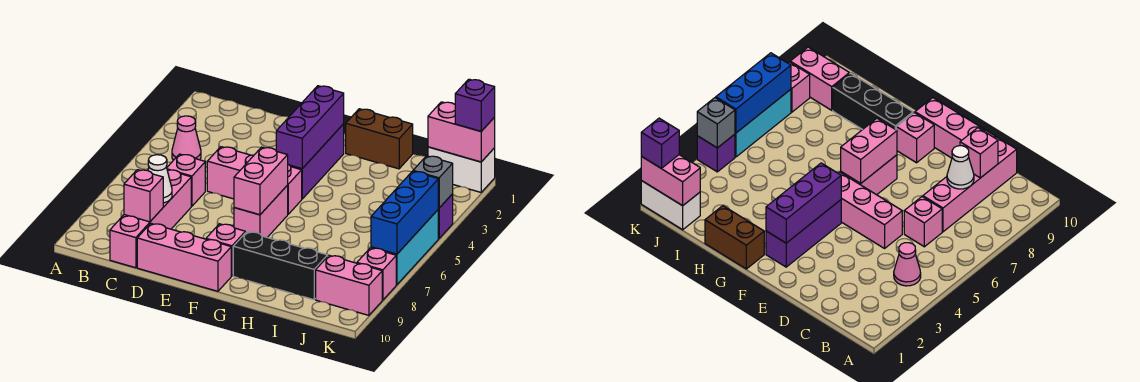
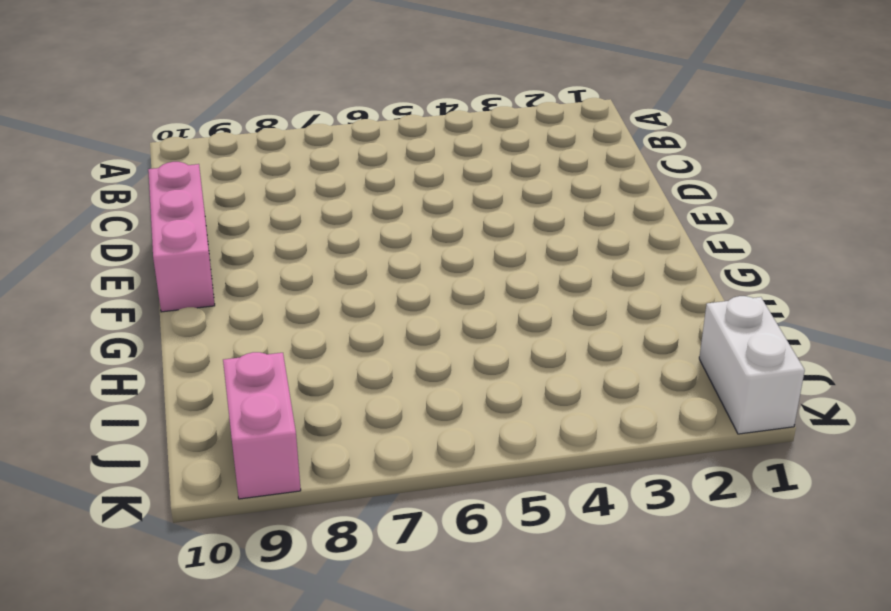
none -> pink 1x1 cone [172,116,201,160]
none -> pink 1x1 brick [167,154,205,206]
none -> pink 1x4 brick [110,170,191,268]

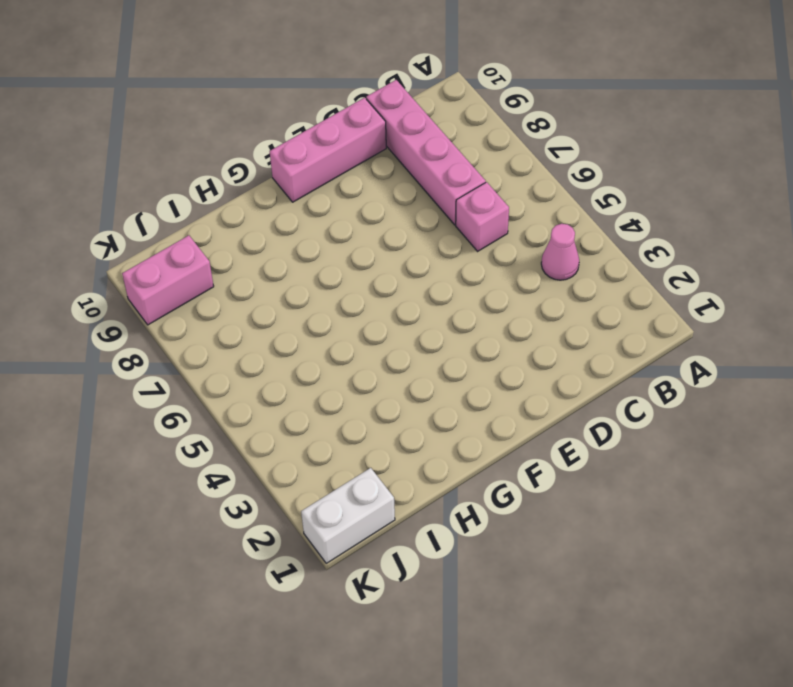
none -> pink 1x3 brick [207,147,302,214]
none -> purple 1x3 brick [290,124,344,199]
none -> pink 1x2 brick [234,185,288,237]

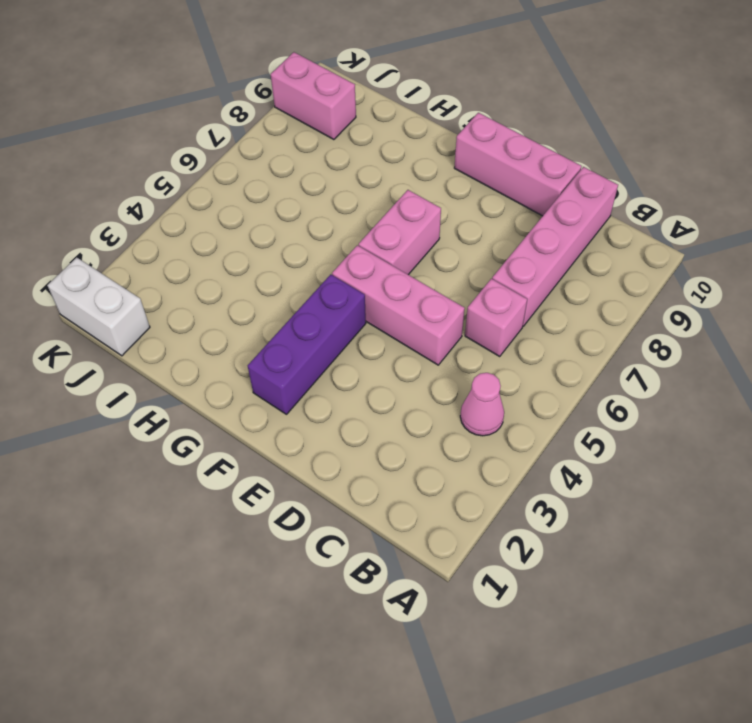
none -> pink 1x1 brick [206,224,245,276]
none -> brown 1x2 brick [346,109,413,169]
none -> black 1x3 brick [233,232,328,300]

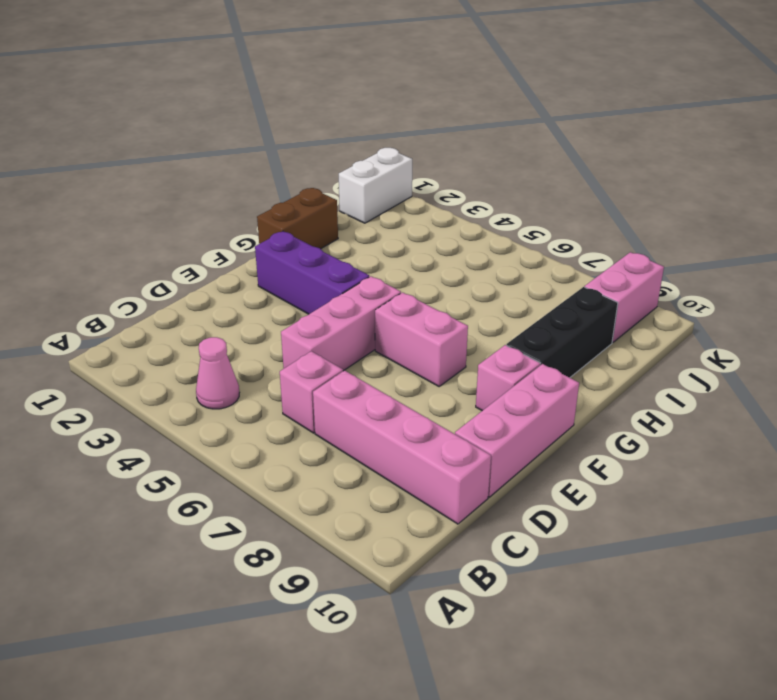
none -> purple 1x1 brick [438,194,453,239]
none -> cyan 1x3 brick [371,210,438,285]
none -> pink 1x1 brick [357,248,396,300]

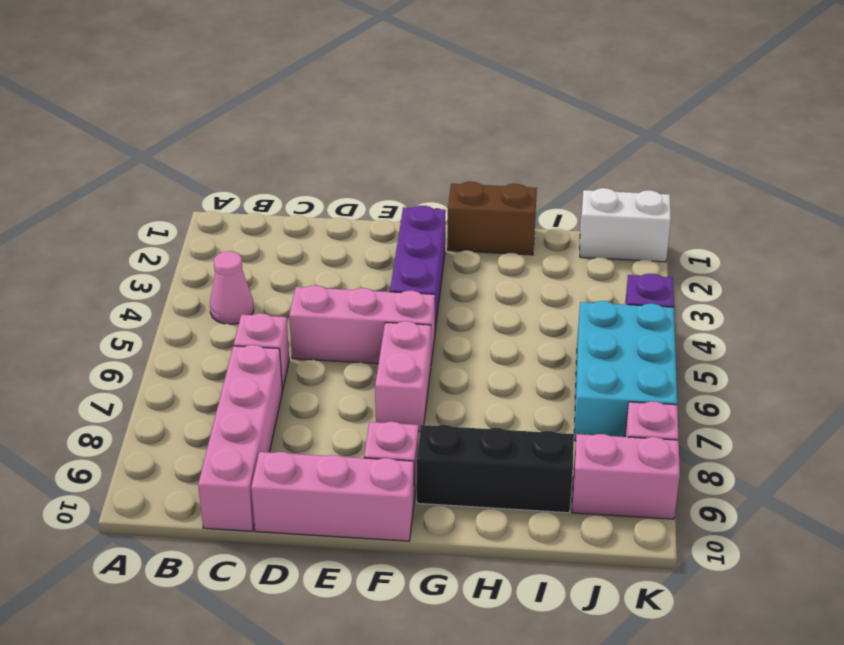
cyan 2x3 brick [574,301,677,441] -> cyan 1x3 brick [371,210,438,285]
none -> white 1x1 cone [148,155,172,203]
none -> pink 1x1 brick [124,170,163,222]
none -> purple 1x3 brick [276,86,344,169]

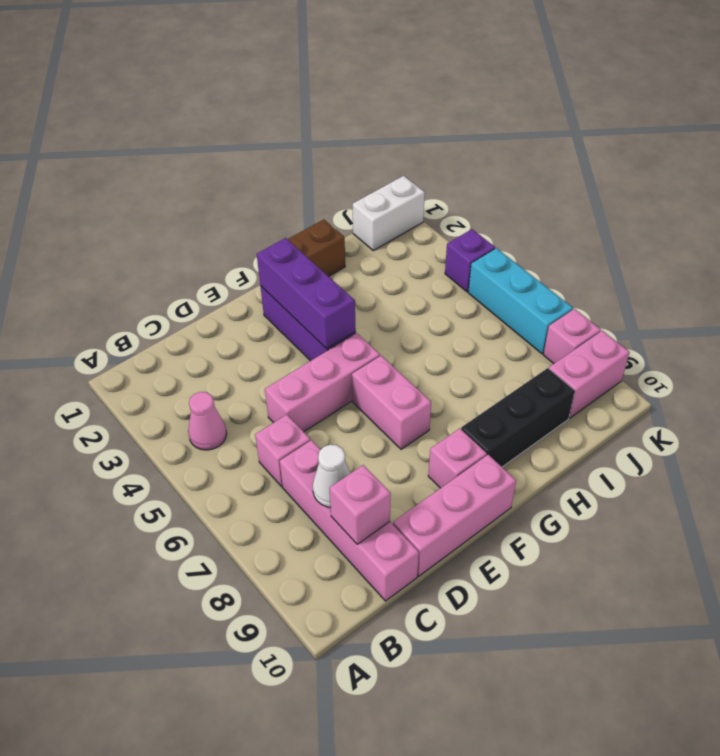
none -> pink 1x2 brick [234,147,288,215]
none -> pink 1x2 brick [428,102,495,162]
none -> grey 1x1 brick [413,156,453,208]

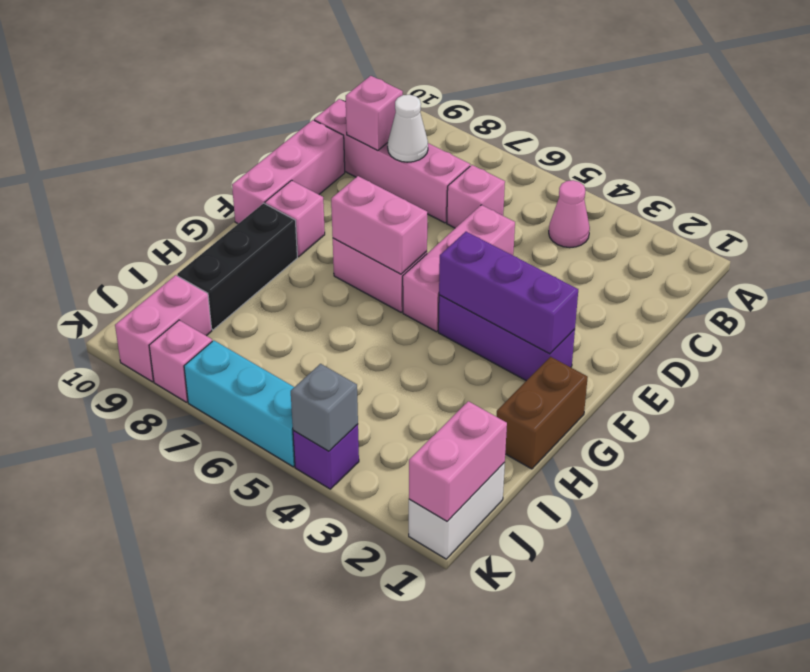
none -> blue 1x3 brick [371,171,438,254]
none -> purple 1x1 brick [455,79,495,131]

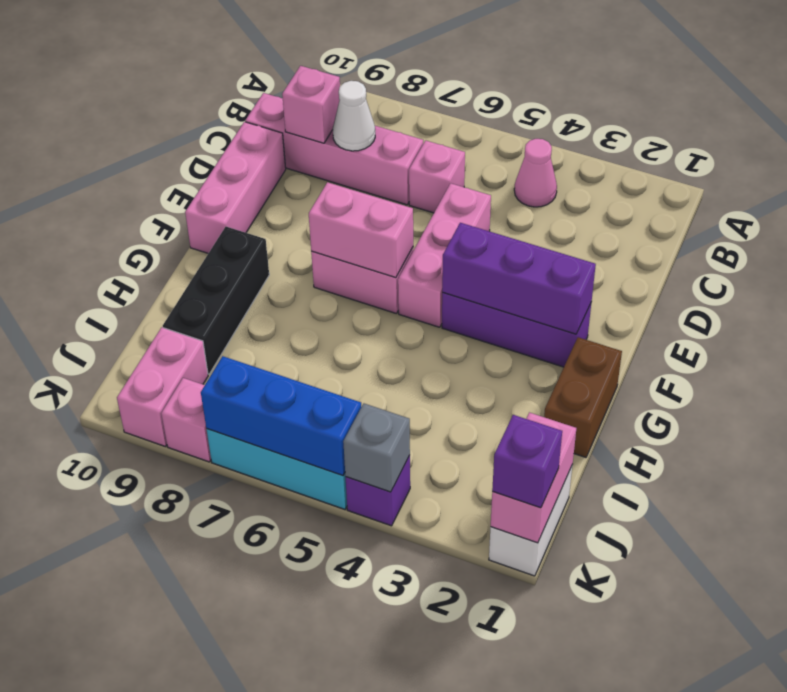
none -> pink 1x1 brick [206,224,245,276]

